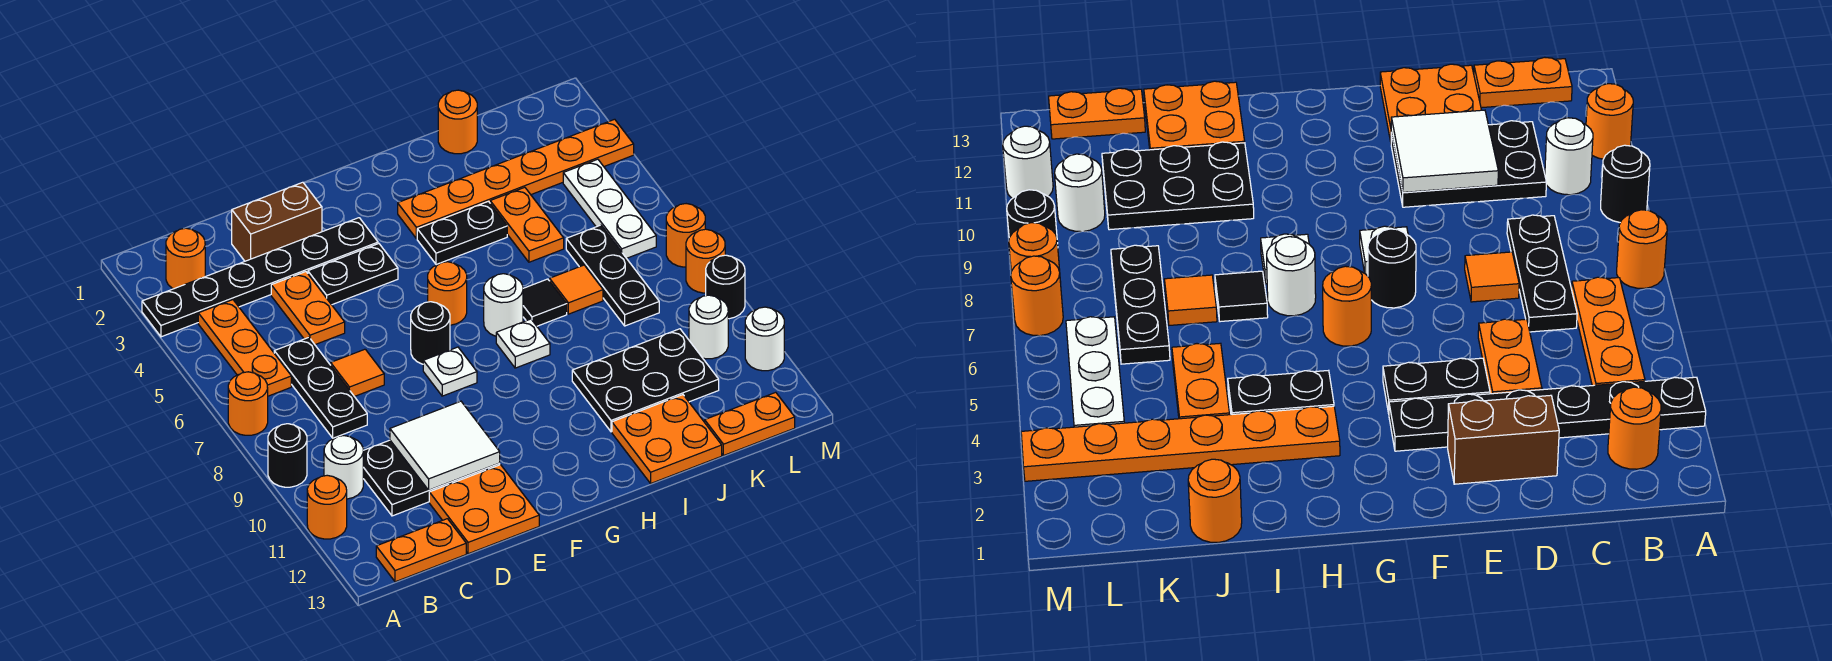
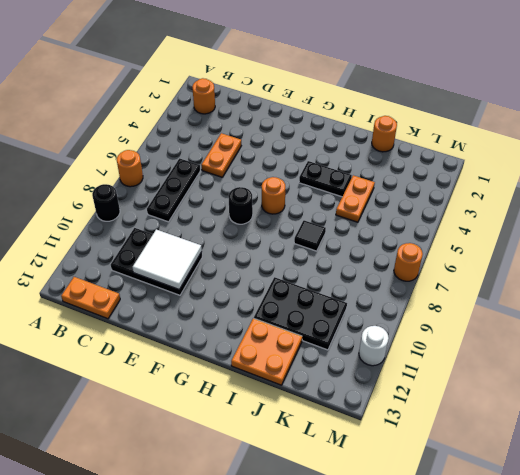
none -> black 1x6 plate [142,218,378,337]
none -> orange 1x1 round brick [307,475,347,539]
none -> orange 1x3 plate [198,300,291,396]
none -> white 1x1 round brick [324,436,363,499]

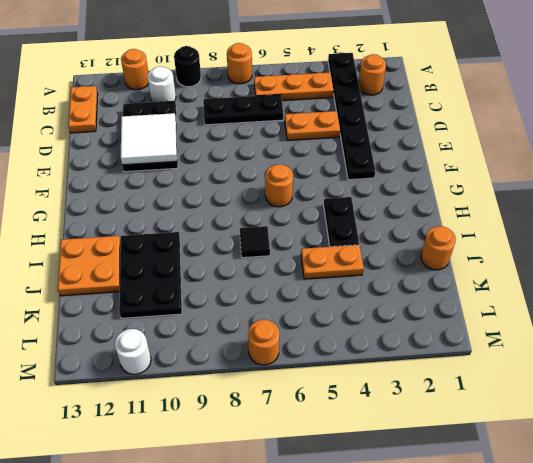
none -> brown 1x2 brick [232,182,322,261]
none -> orange 1x1 tile [331,349,384,397]
none -> orange 2x2 plate [429,465,539,554]
none -> black 1x2 plate [308,244,398,305]

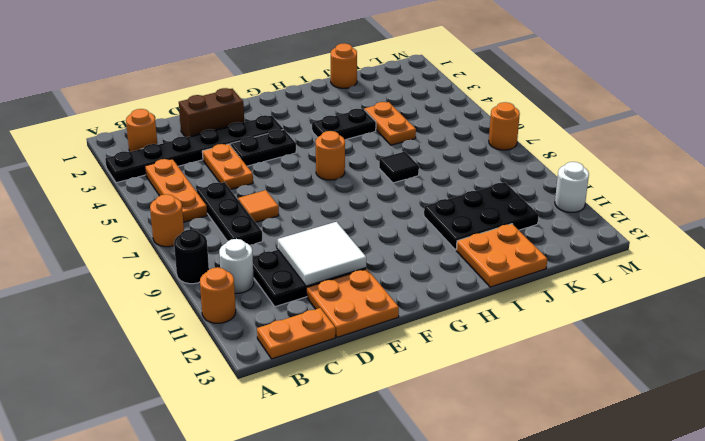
none -> black 1x1 round brick [411,302,450,364]
none -> white 1x1 plate [423,347,477,396]
none -> orange 1x6 plate [398,119,634,239]
none -> white 1x1 round brick [484,274,523,336]

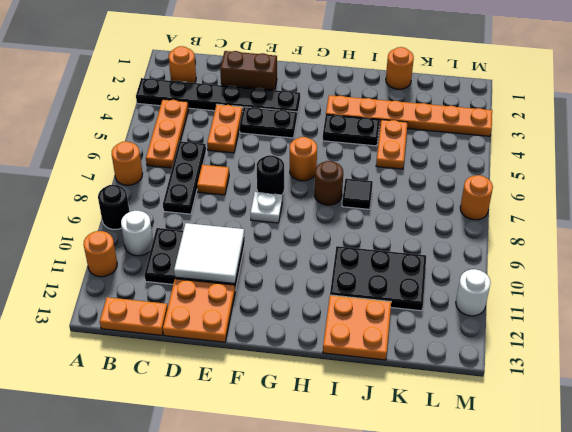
brown 1x1 round brick [315,161,343,205] -> white 1x1 round brick [484,274,523,336]
none -> white 1x1 plate [496,319,550,368]
none -> orange 1x1 tile [550,265,603,314]
none -> black 1x3 plate [566,225,659,326]
none -> orange 1x2 plate [705,392,795,456]

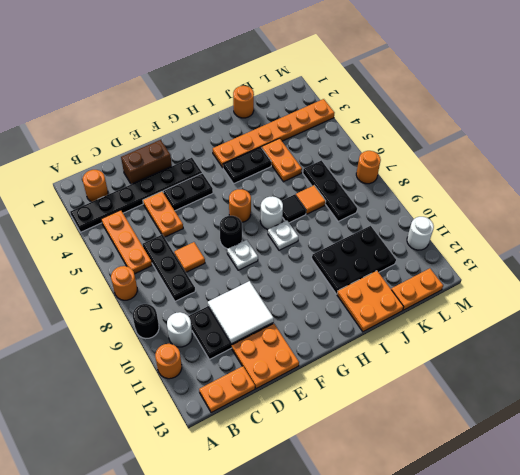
none -> white 1x3 plate [563,159,656,258]
none -> white 1x1 round brick [689,295,728,359]
none -> orange 1x1 round brick [686,229,725,293]
none -> black 1x1 round brick [706,255,745,319]

